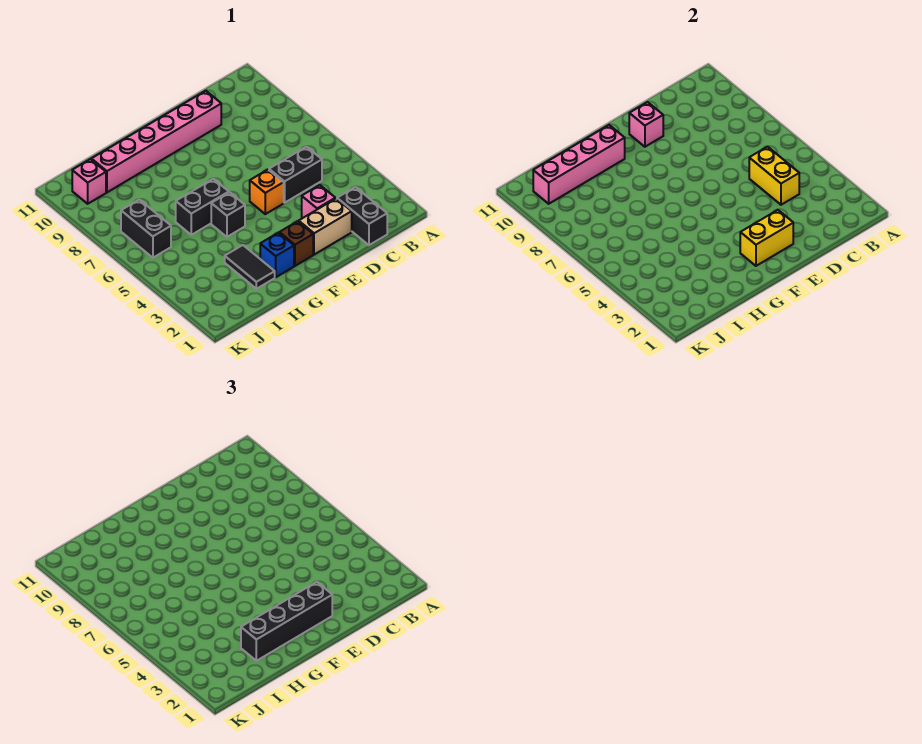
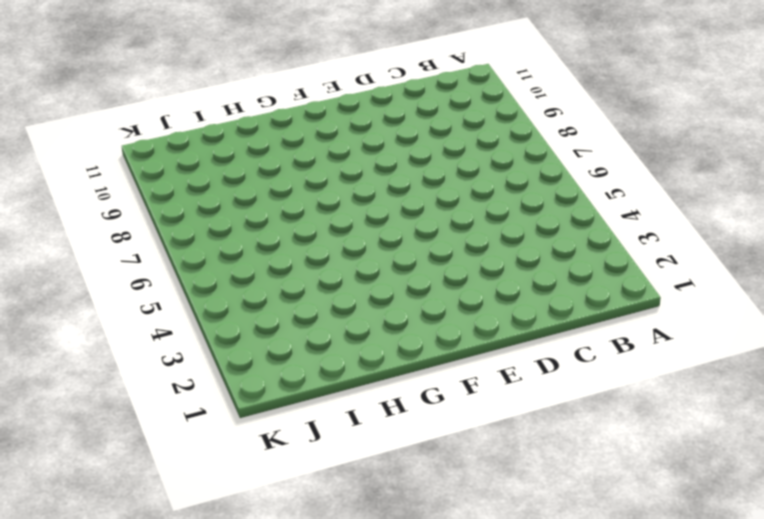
none -> black 1x2 brick [337,187,387,245]
none -> black 1x2 brick [269,147,322,203]
none -> tan 1x2 brick [299,199,352,255]

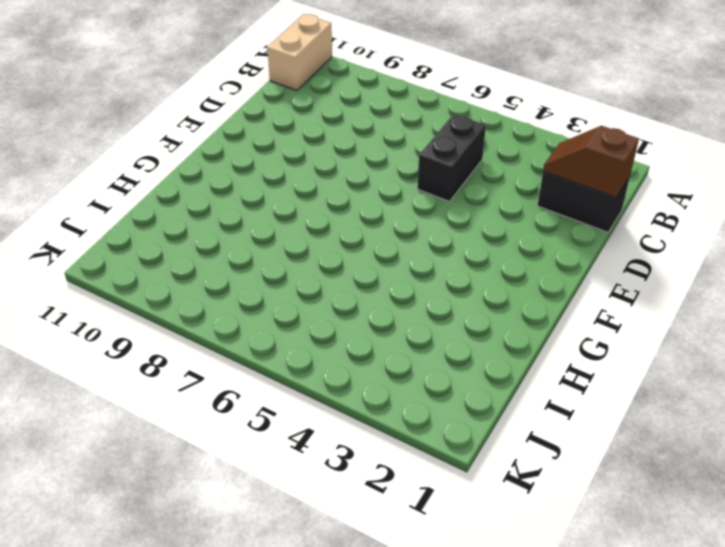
tan 1x2 brick [267,14,332,90] -> tan 1x2 brick moved to [299,199,352,255]
brown 1x2 slope [543,126,639,197] -> none
none -> pink 1x1 brick [302,185,335,218]
none -> pink 1x6 brick [91,91,221,192]
none -> orange 1x1 brick [250,170,284,214]

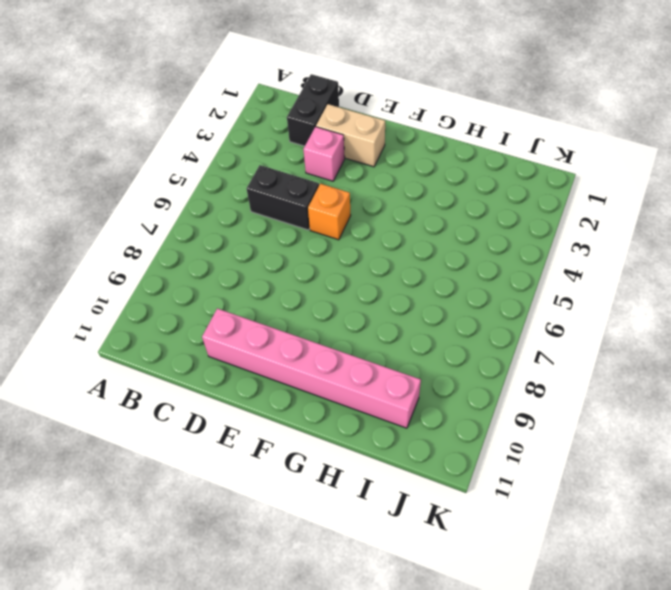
none -> brown 1x1 brick [279,221,313,266]
none -> blue 1x1 brick [260,233,294,277]
none -> black 1x1 brick [211,192,245,237]

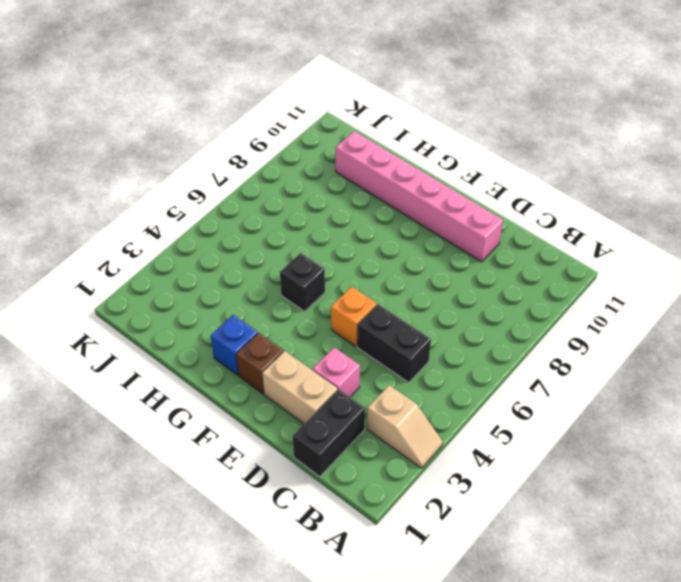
tan 1x2 slope [367,385,443,468] -> none
none -> black 1x2 brick [176,179,229,235]
none -> black 1x2 tile [225,245,275,289]
none -> black 1x2 brick [121,200,171,258]

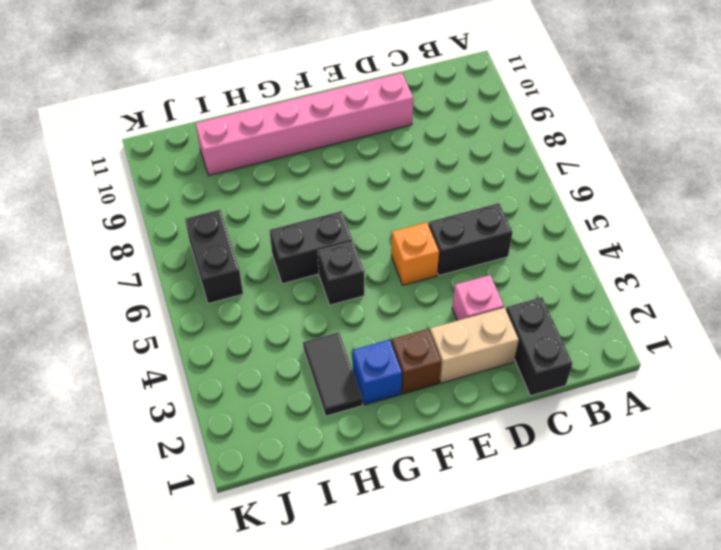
none -> pink 1x1 brick [72,159,106,204]
none -> yellow 1x2 brick [749,147,799,205]
none -> yellow 1x2 brick [740,210,793,266]

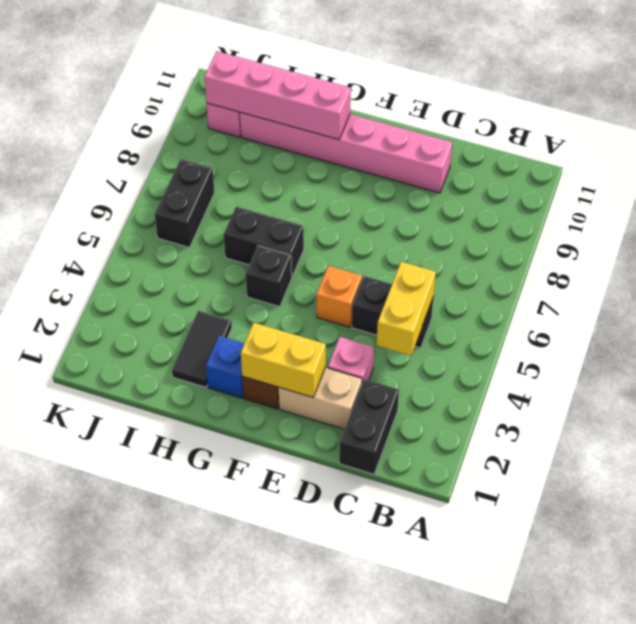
none -> pink 1x1 brick [629,102,663,147]
none -> black 1x4 brick [241,582,332,661]

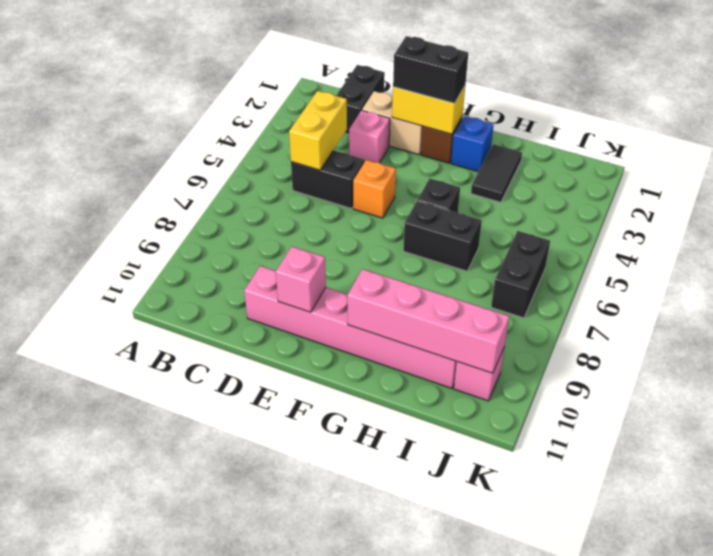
black 1x2 brick [393,36,468,103] -> black 1x4 brick [241,582,332,661]

